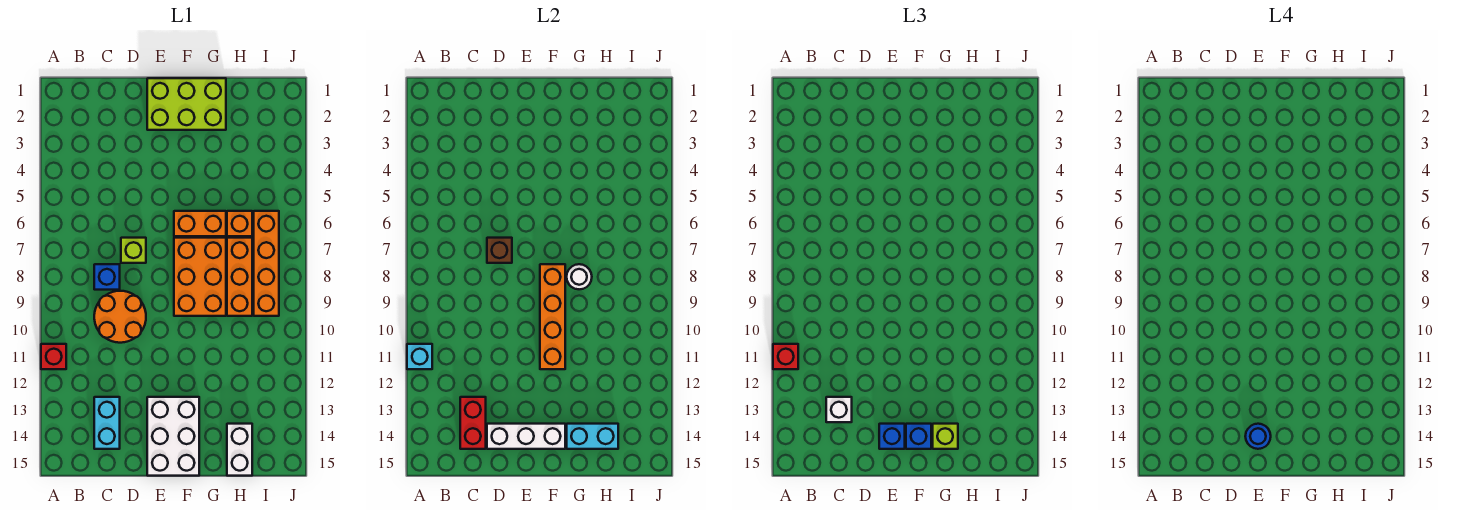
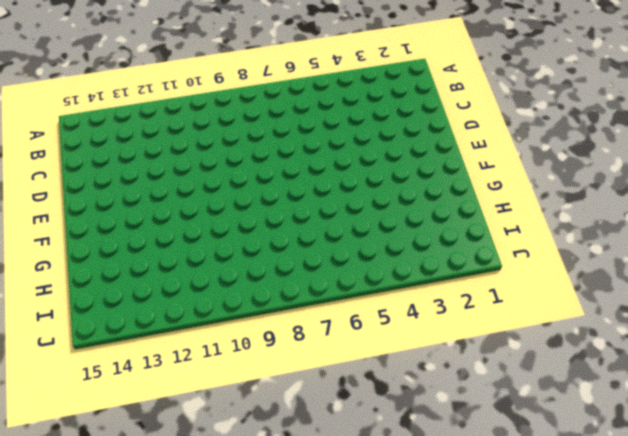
none -> red 1x1 brick [41,344,66,369]
none -> blue 1x1 brick [94,264,120,290]
none -> orange 2x2 round brick [94,291,146,343]

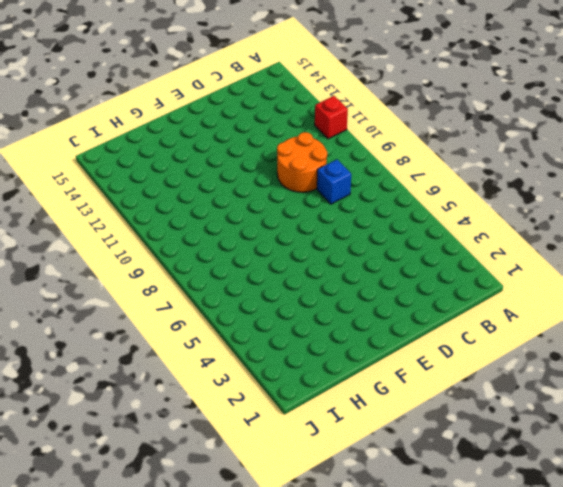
none -> cyan 1x2 brick [94,397,120,449]
none -> lime 1x1 brick [121,238,146,263]
none -> lime 2x3 brick [147,78,226,130]

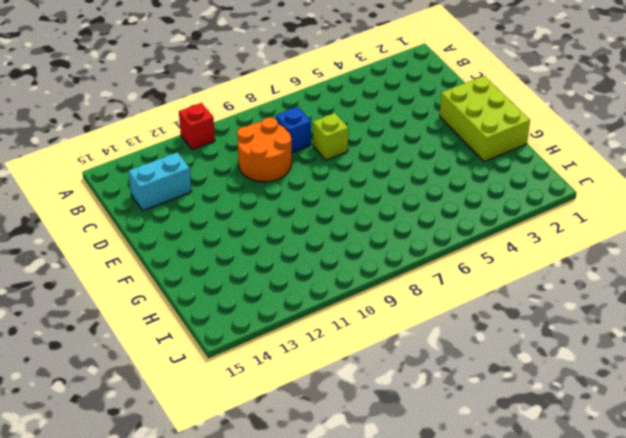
none -> white 2x3 brick [147,397,199,476]
none -> orange 1x2 brick [174,211,226,236]
none -> orange 2x3 brick [174,238,226,316]

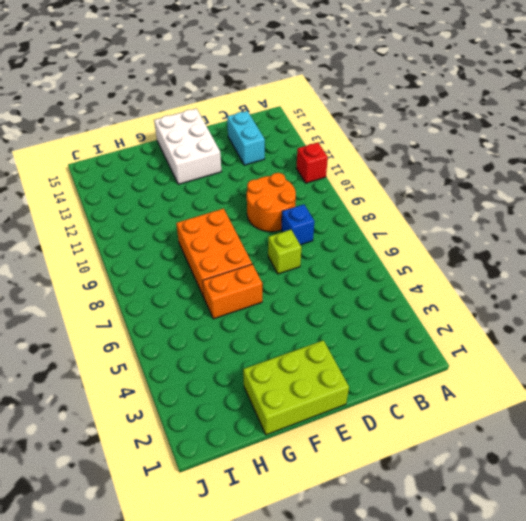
none -> orange 1x1 brick [227,211,252,236]
none -> orange 1x3 brick [227,238,252,316]
none -> white 1x2 brick [227,424,252,476]

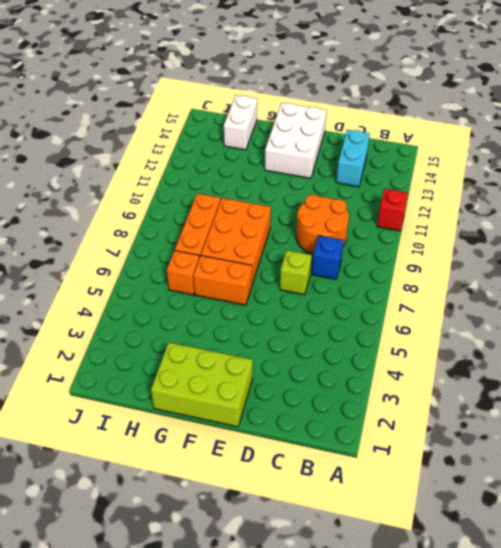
none -> orange 1x4 brick [254,211,279,316]
none -> cyan 1x1 brick [407,344,432,369]
none -> red 1x2 brick [460,397,486,449]

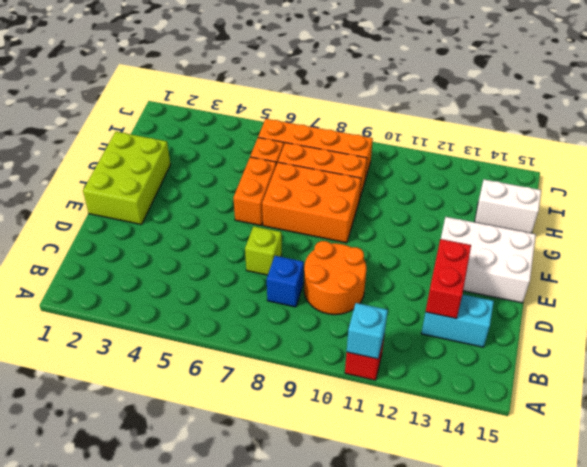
red 1x2 brick [426,239,471,319] -> red 1x2 brick turned to [460,397,486,449]
none -> brown 1x1 brick [487,238,512,263]
none -> white 1x3 brick [487,424,565,449]
none -> orange 1x4 brick [540,264,565,369]

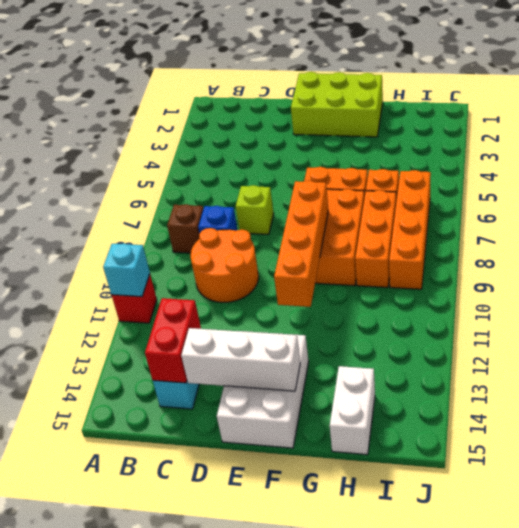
brown 1x1 brick [167,204,203,253] -> brown 1x1 brick moved to [487,238,512,263]
none -> white 1x1 round brick [567,264,592,289]
none -> cyan 1x2 brick [567,424,618,449]
none -> red 1x1 brick [773,344,798,369]

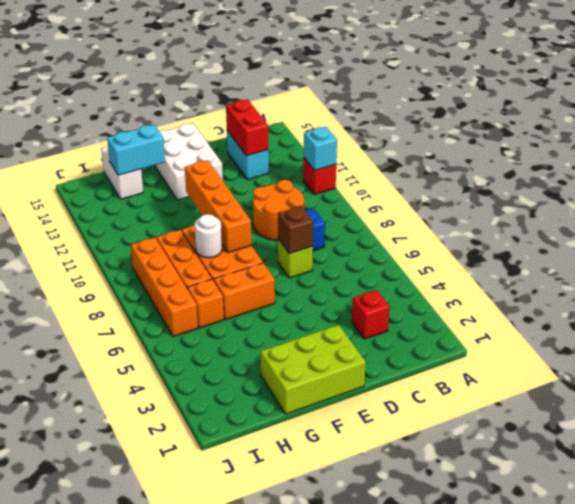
red 1x1 brick [352,290,390,339] -> red 1x1 brick moved to [773,344,798,369]
none -> white 1x3 brick [487,424,565,449]
none -> white 1x1 brick [826,397,852,422]
none -> blue 1x1 brick [879,424,905,449]

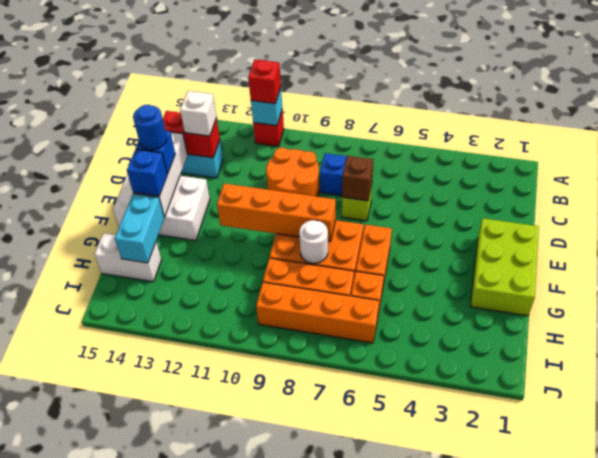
none -> lime 1x1 brick [933,424,958,449]

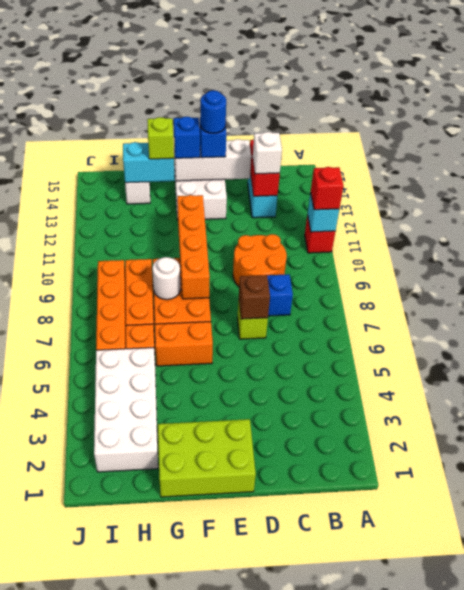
white 2x4 brick [94,348,158,472] -> none

